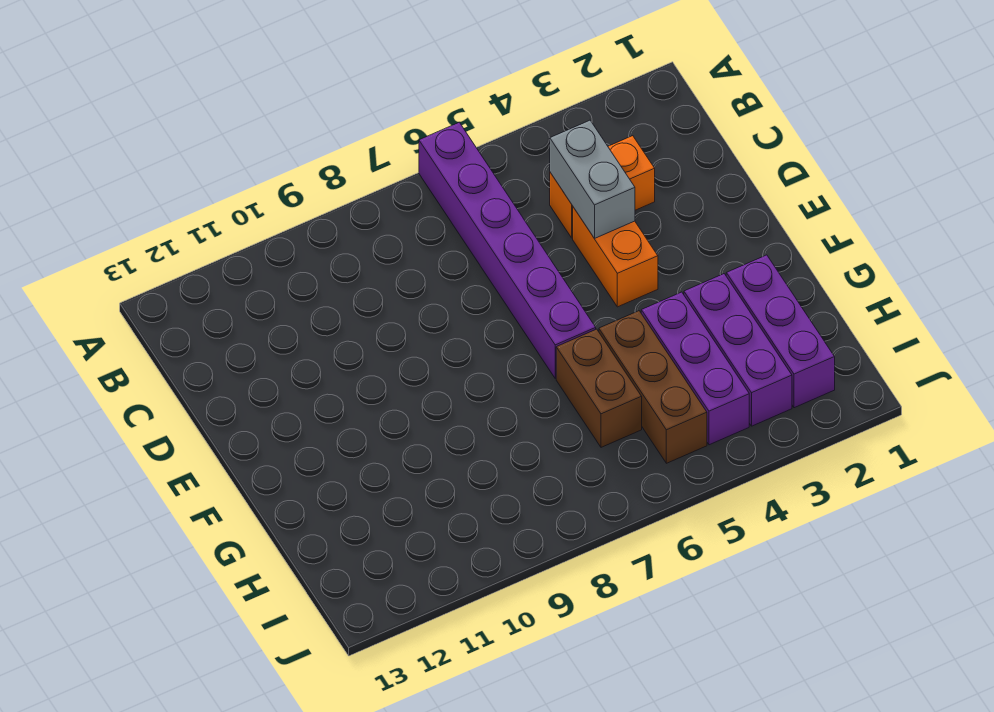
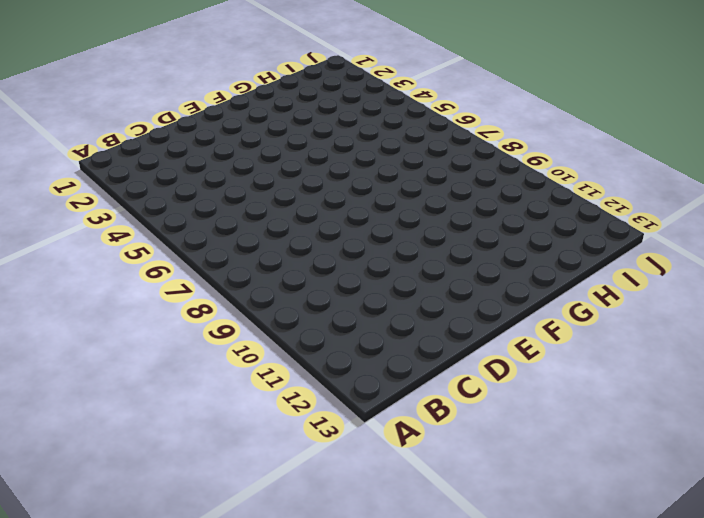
none -> purple 1x6 brick [419,122,596,378]
none -> orange 1x2 brick [550,136,655,238]

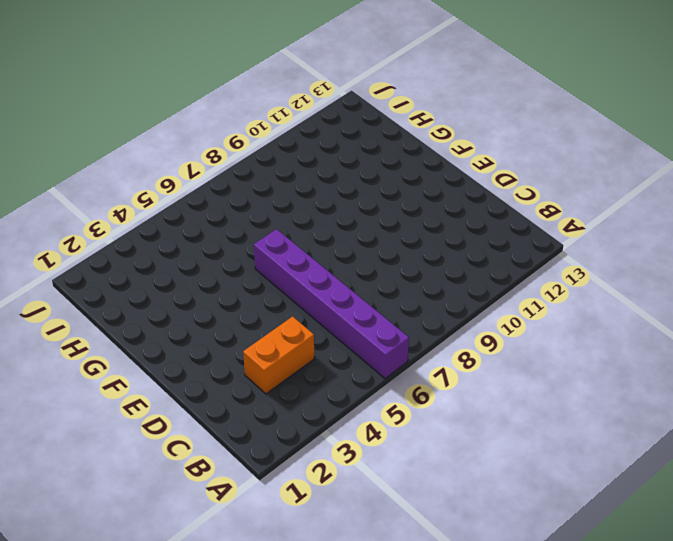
none -> orange 1x2 brick [573,207,658,307]
none -> purple 1x3 brick [726,255,835,408]

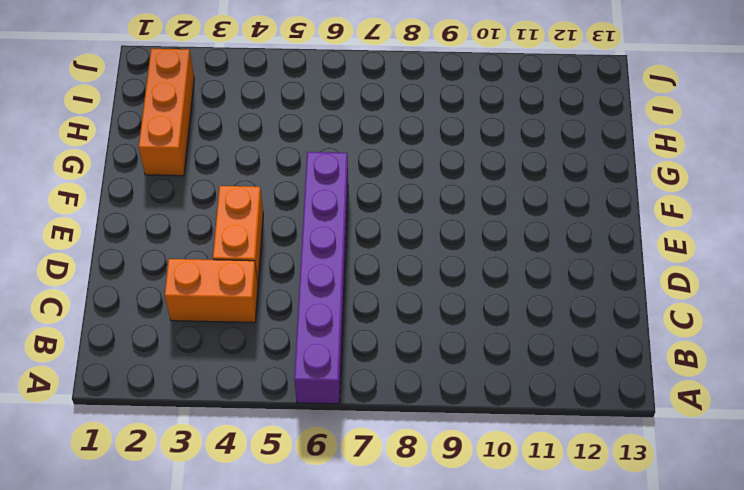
orange 1x3 brick [139,49,194,176] -> purple 1x3 brick [726,255,835,408]
none -> purple 1x3 brick [684,274,792,426]
none -> purple 1x3 brick [641,292,749,445]

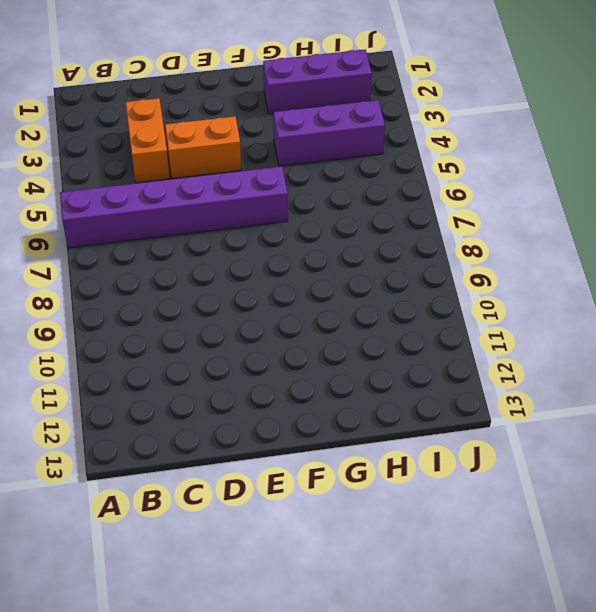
none -> purple 1x3 brick [684,274,792,426]
none -> brown 1x3 brick [599,311,707,463]

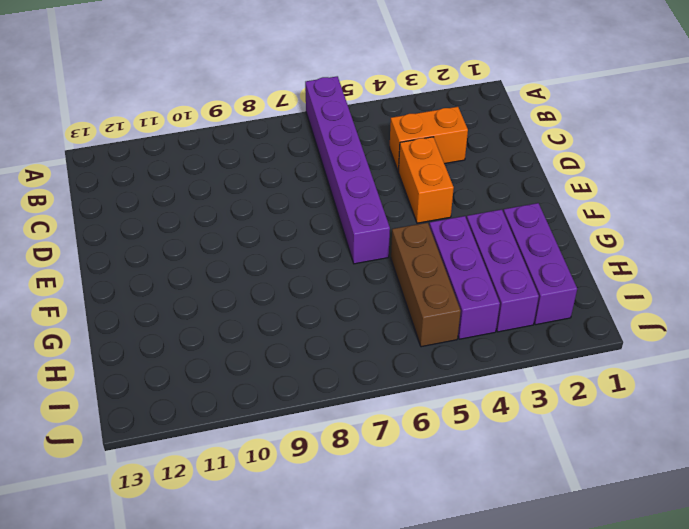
none -> brown 1x2 brick [556,329,642,447]
none -> grey 1x2 brick [550,120,635,239]

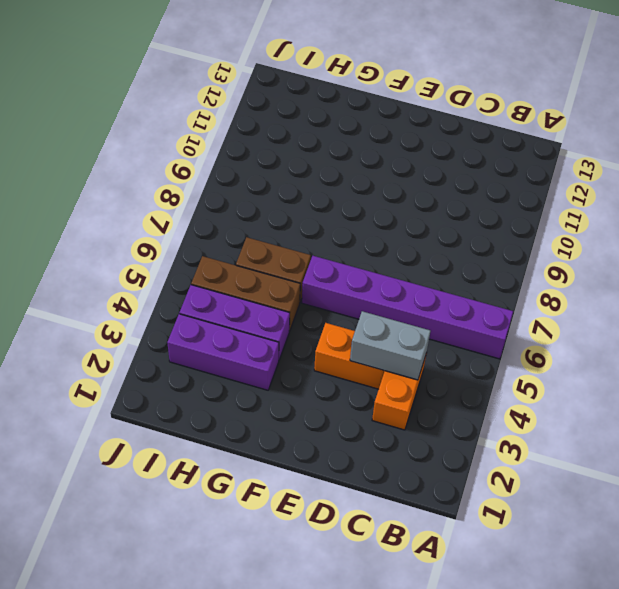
none -> purple 1x3 brick [726,255,835,408]

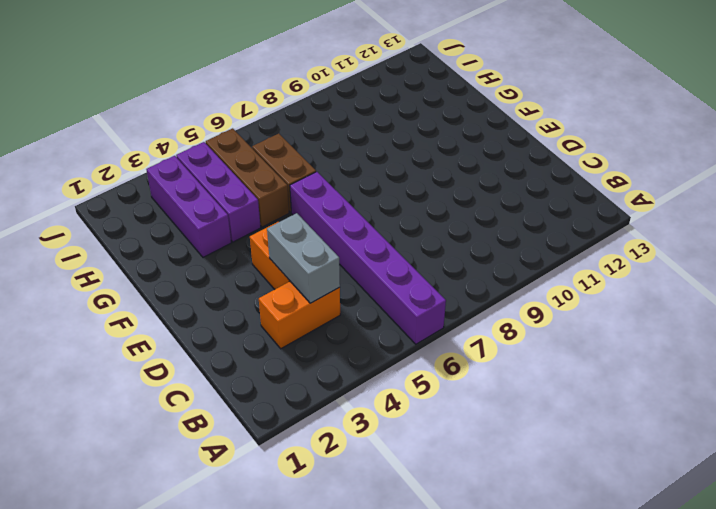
none -> purple 1x3 brick [726,255,835,408]

